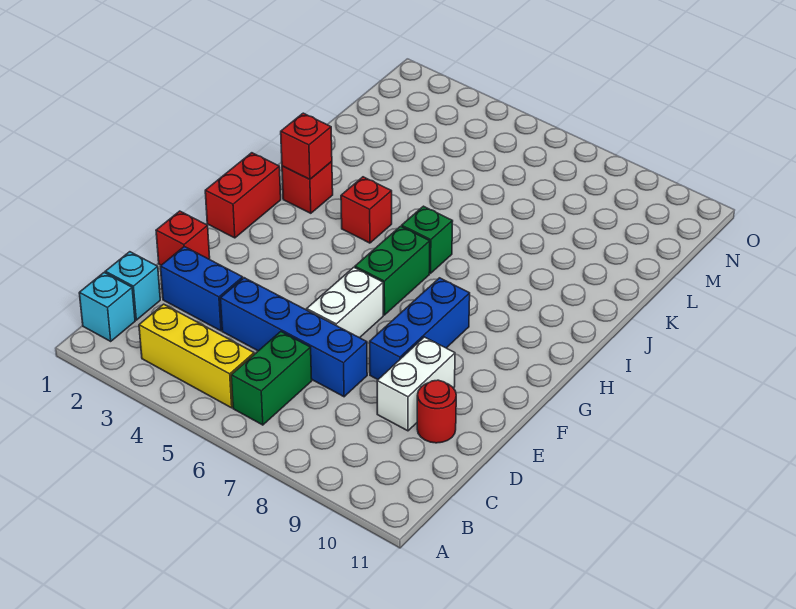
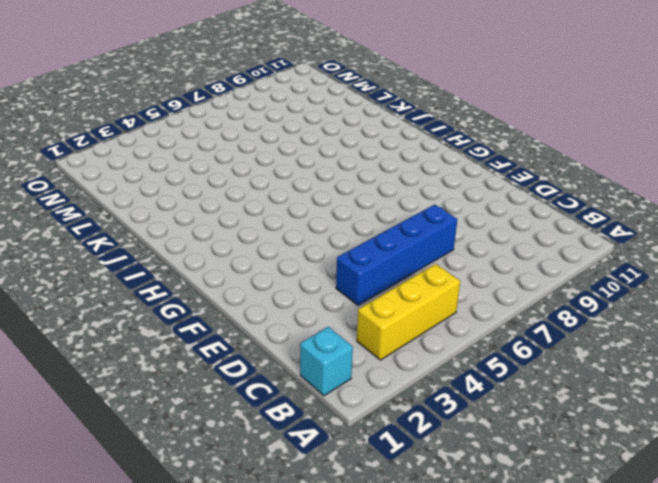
none -> green 1x2 brick [231,332,312,425]
none -> cyan 1x1 brick [105,252,160,320]
none -> blue 1x2 brick [160,247,243,331]

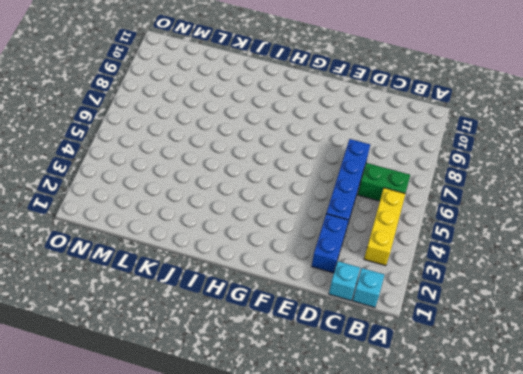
none -> white 1x2 brick [377,337,455,431]
none -> red 1x1 round brick [417,380,456,443]
none -> red 1x1 brick [156,211,210,265]

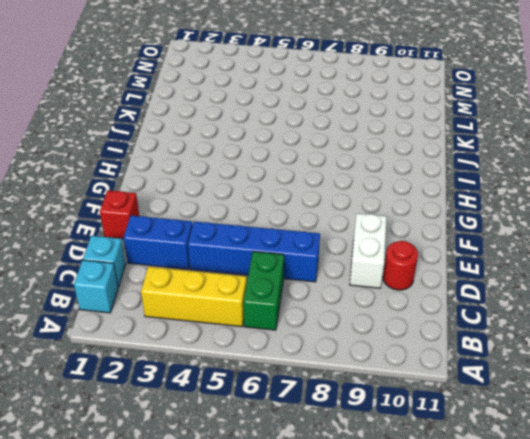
none -> white 1x2 brick [307,267,383,338]
none -> blue 1x3 brick [370,278,470,379]
none -> red 1x2 brick [205,153,281,238]

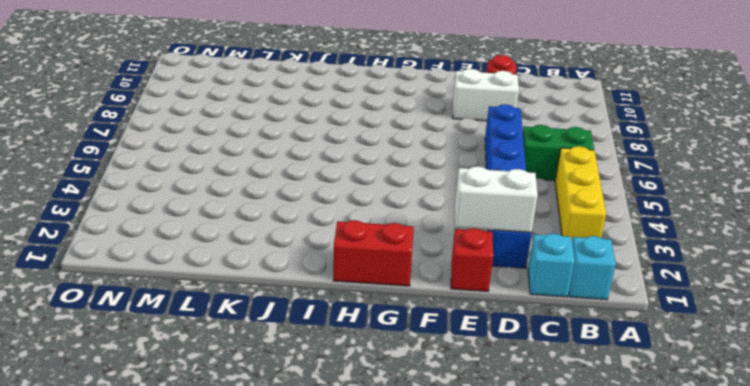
white 1x2 brick [455,166,538,233] -> white 1x2 brick moved to [307,267,383,338]
none -> blue 1x3 brick [370,278,470,379]
none -> green 1x2 brick [355,226,430,315]
none -> red 1x1 brick [282,161,333,213]

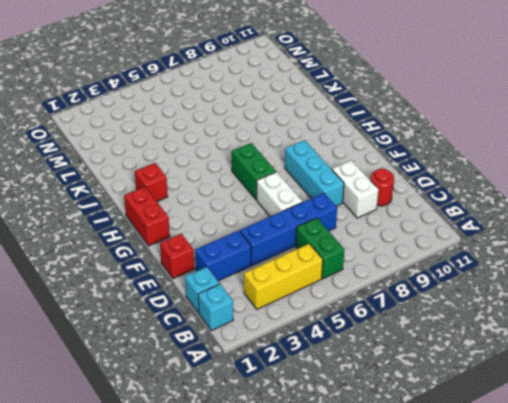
cyan 1x3 brick [285,140,344,206] -> blue 1x3 brick [370,278,470,379]
none -> red 1x1 brick [341,177,392,243]
none -> green 1x1 brick [402,206,453,273]
none -> red 1x1 brick [281,113,332,179]

